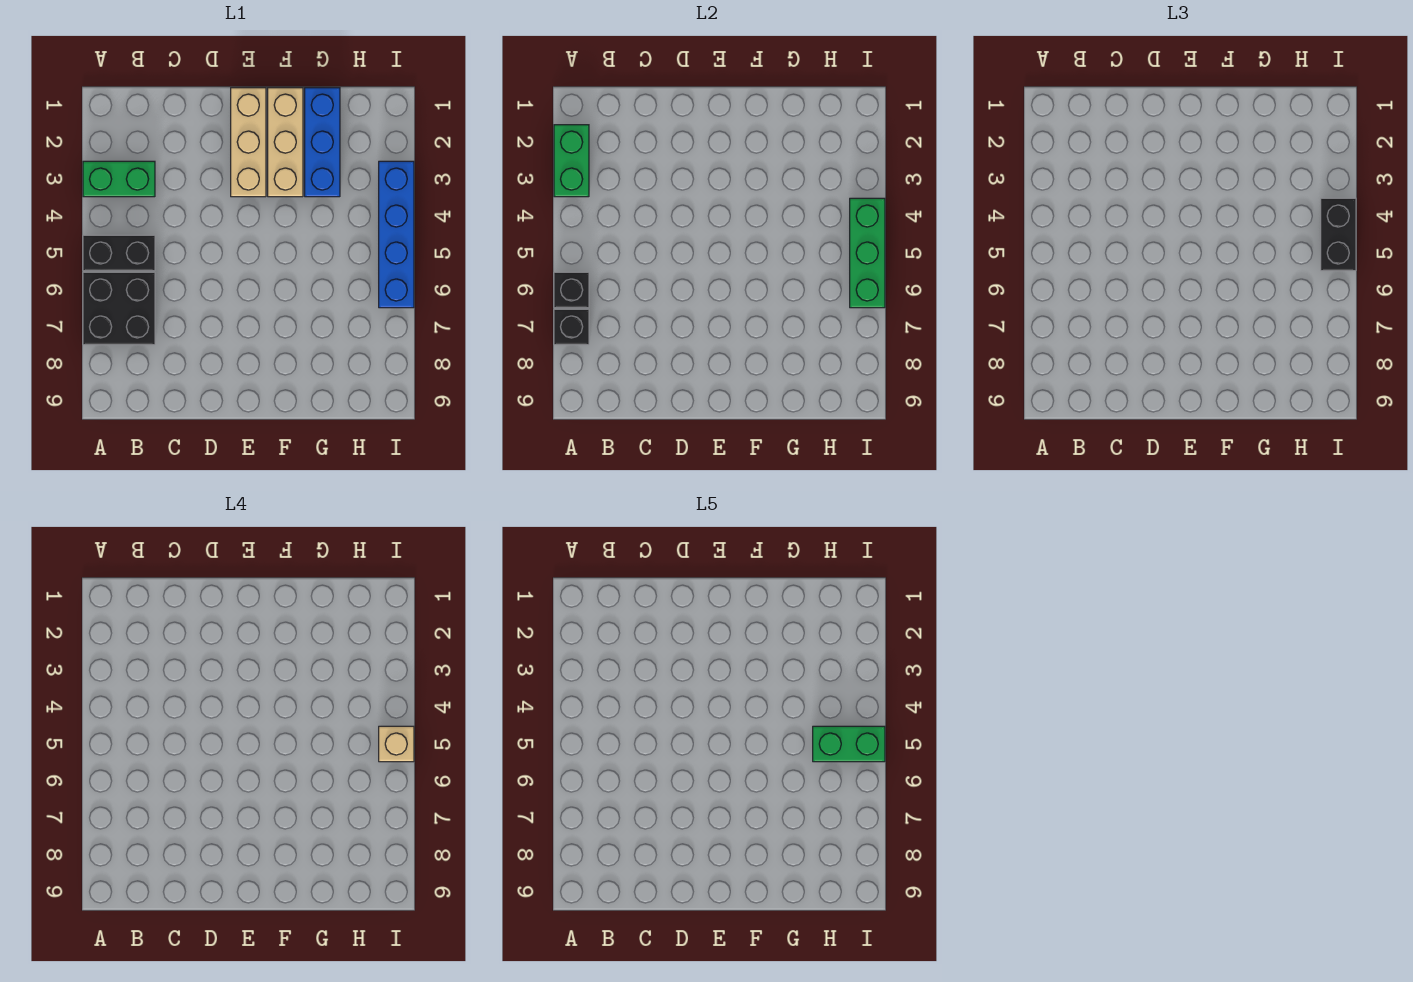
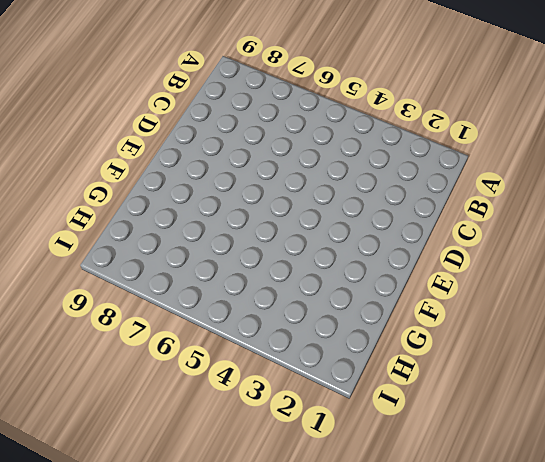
none -> green 1x2 brick [83,161,155,197]
none -> black 1x2 brick [83,235,155,271]
none -> black 2x2 brick [83,272,155,345]

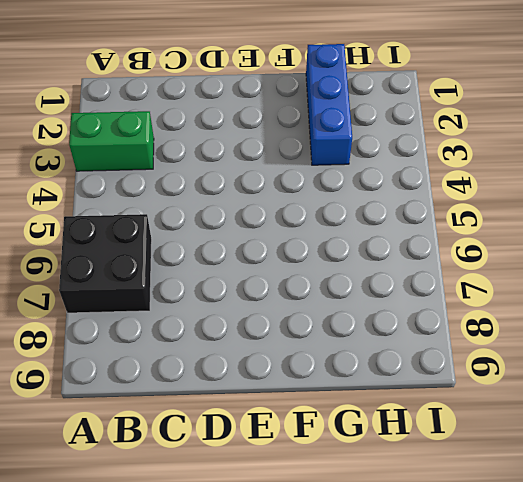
none -> black 1x2 brick [83,235,155,271]
none -> tan 1x3 brick [231,88,266,197]
none -> tan 1x3 brick [268,88,303,197]

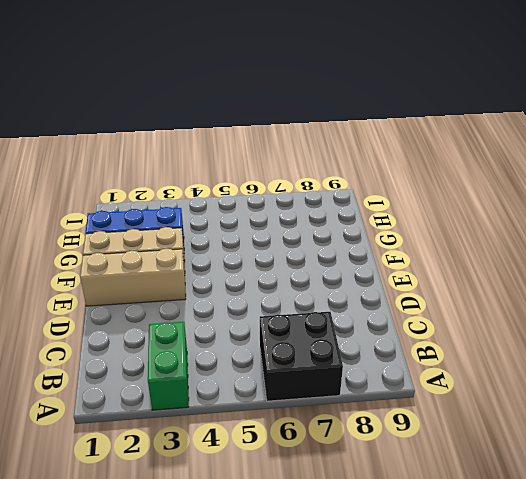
none -> black 1x2 brick [83,235,155,271]
none -> blue 1x4 brick [379,161,414,308]
none -> green 1x2 brick [554,125,589,197]

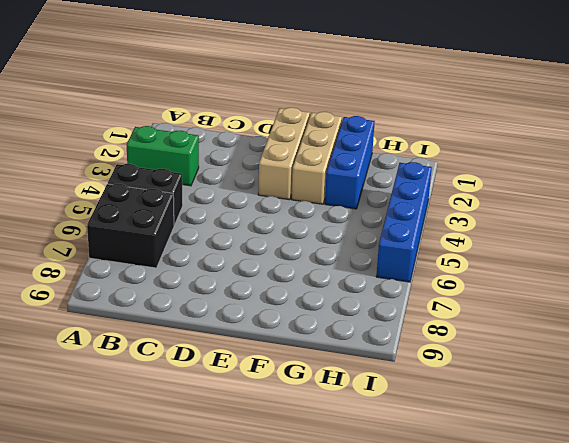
none -> green 1x2 brick [554,125,589,197]
none -> black 1x1 brick [554,272,589,308]
none -> black 1x1 brick [554,309,589,345]

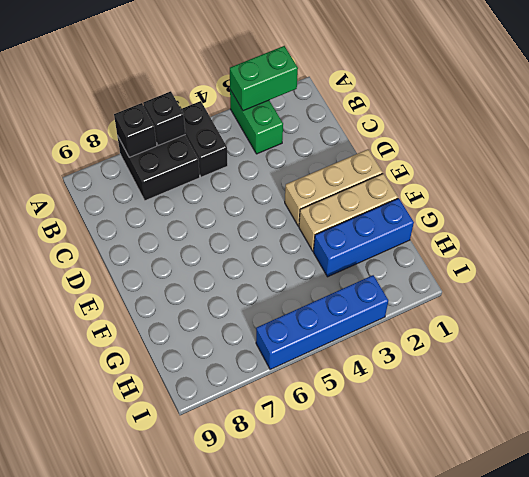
none -> green 1x3 brick [850,198,885,308]
none -> black 1x2 brick [1321,198,1356,271]
none -> tan 1x1 brick [379,726,414,762]

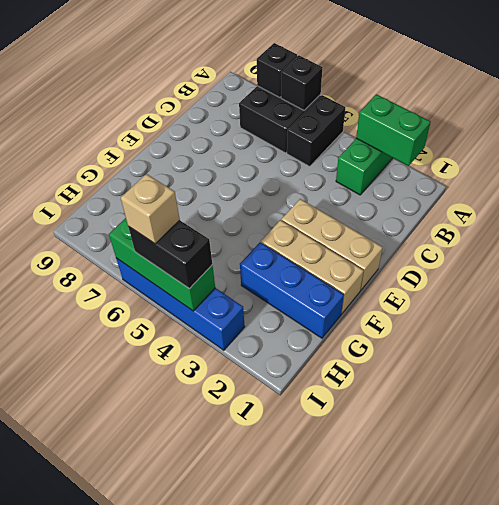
none -> green 1x2 brick [813,726,885,762]

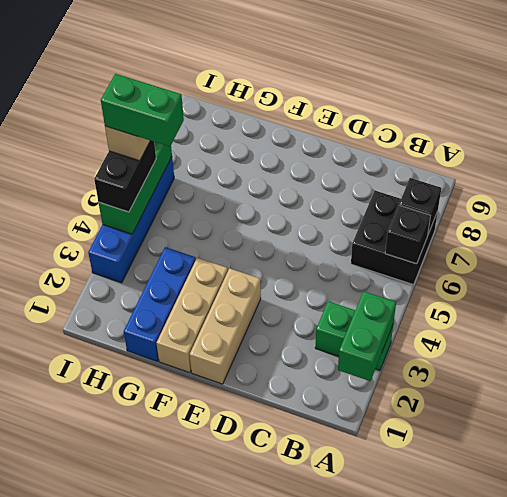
none -> black 1x2 brick [83,235,155,271]

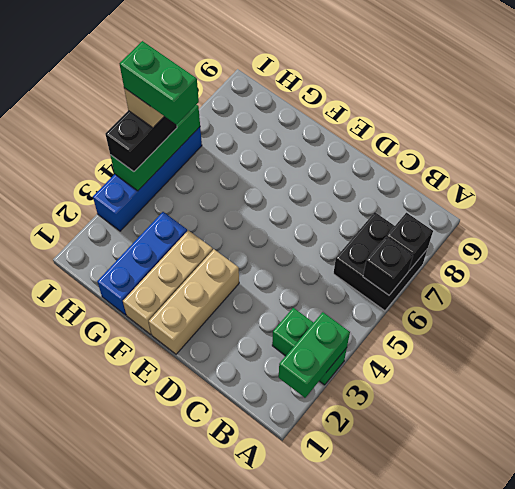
none -> black 1x2 brick [83,235,155,271]

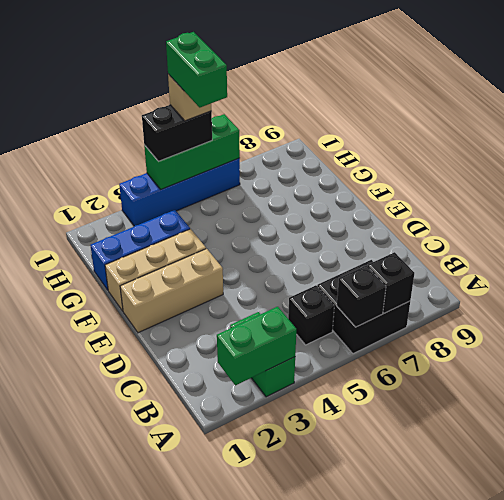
black 1x1 brick [288,285,334,345] -> black 1x2 brick [83,235,155,271]

